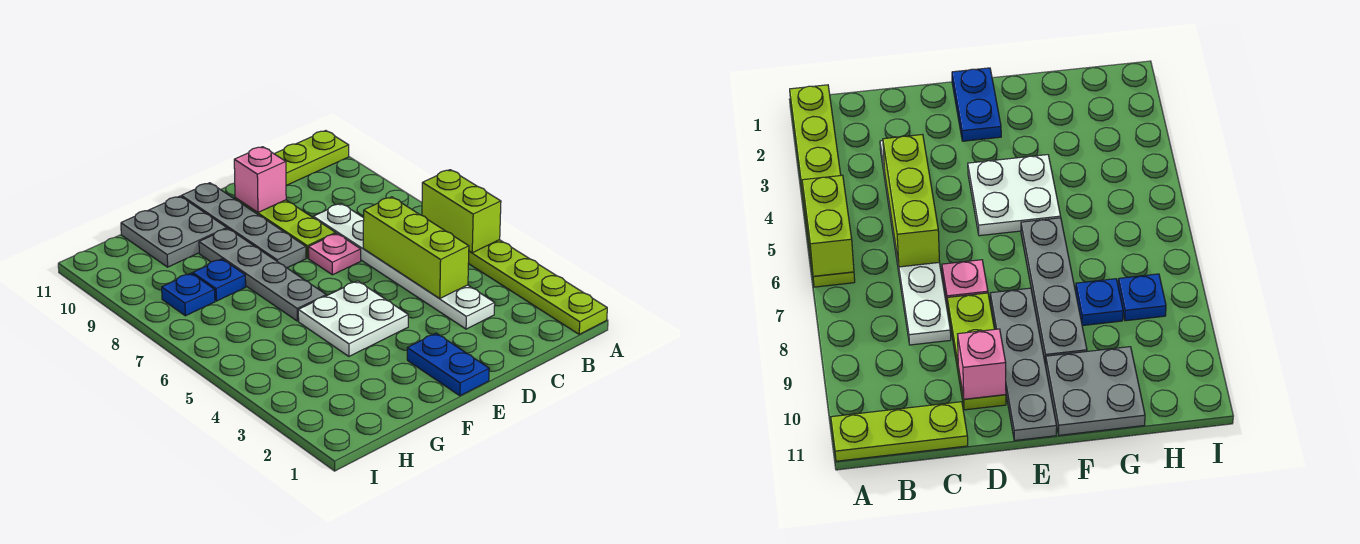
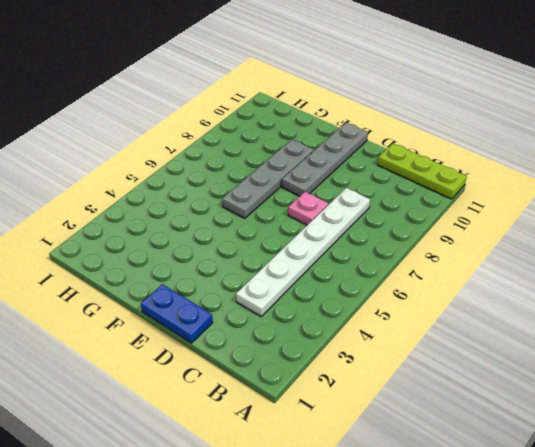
blue 1x2 plate [141,284,213,343] -> blue 1x2 plate turned to [407,333,489,396]
none -> lime 1x6 plate [468,240,607,334]
none -> lime 1x3 plate [235,198,336,258]
none -> white 2x2 plate [298,281,408,356]

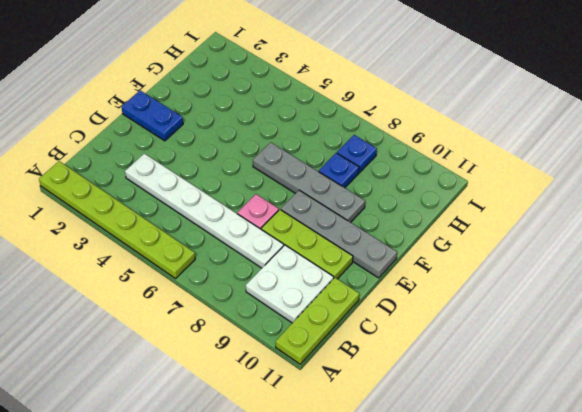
white 2x2 plate [246,245,334,323] -> white 2x2 plate moved to [298,281,408,356]
none -> grey 2x2 plate [121,196,227,267]
none -> lime 1x2 brick [422,170,501,253]
none -> lime 1x3 brick [363,197,469,299]

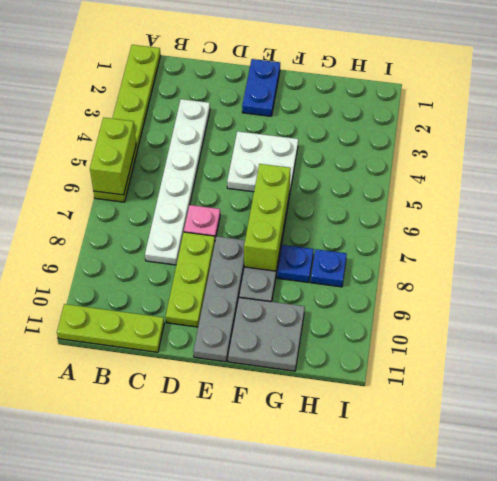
lime 1x3 brick [244,164,291,271] -> lime 1x3 brick moved to [363,197,469,299]
none -> pink 1x1 brick [234,147,286,212]

